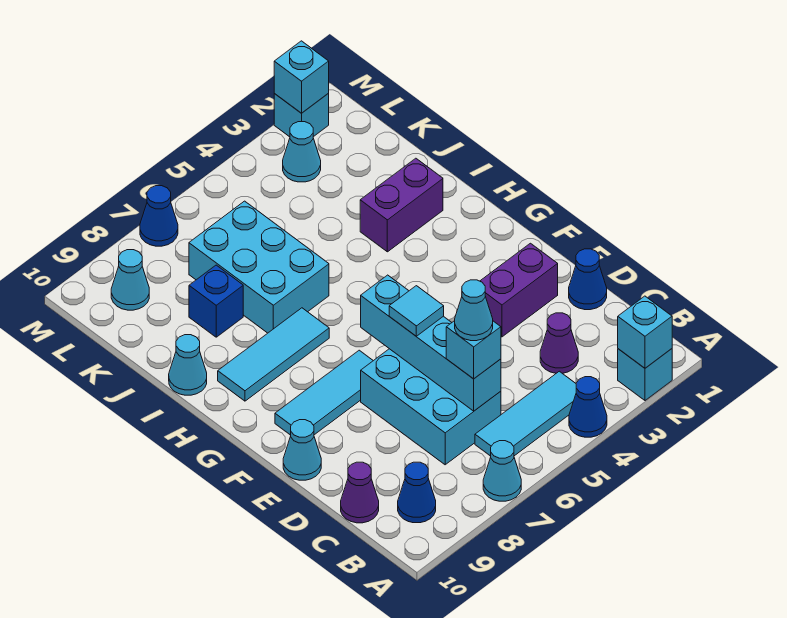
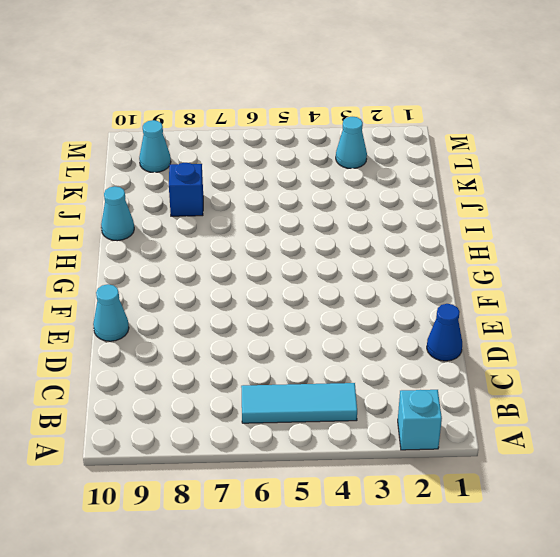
none -> blue 1x1 cone [569,377,607,437]
none -> cyan 1x1 cone [483,441,521,501]
none -> blue 1x1 cone [398,462,436,523]

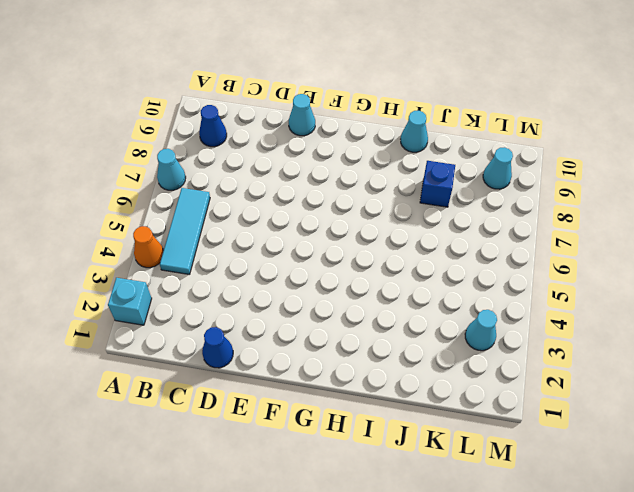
orange 1x1 cone [133,226,163,268] -> blue 1x1 cone [569,377,607,437]
none -> purple 1x1 cone [540,313,578,373]
none -> cyan 2x3 brick [361,349,501,465]
none -> purple 1x1 cone [341,462,379,523]

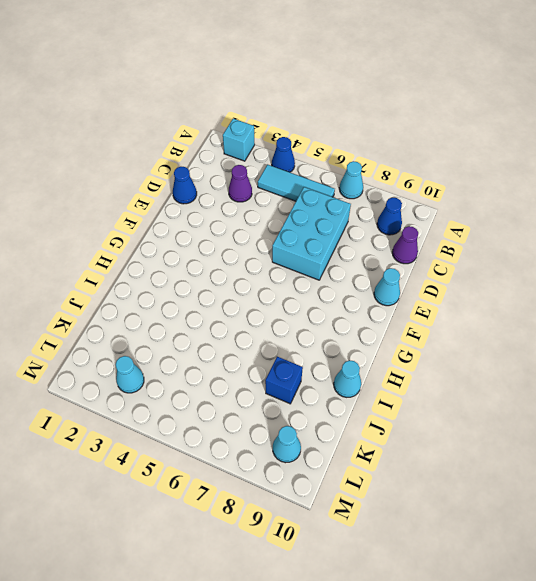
none -> purple 1x2 brick [480,243,558,337]
none -> cyan 1x3 tile [275,350,373,435]
none -> cyan 1x3 tile [218,308,329,401]

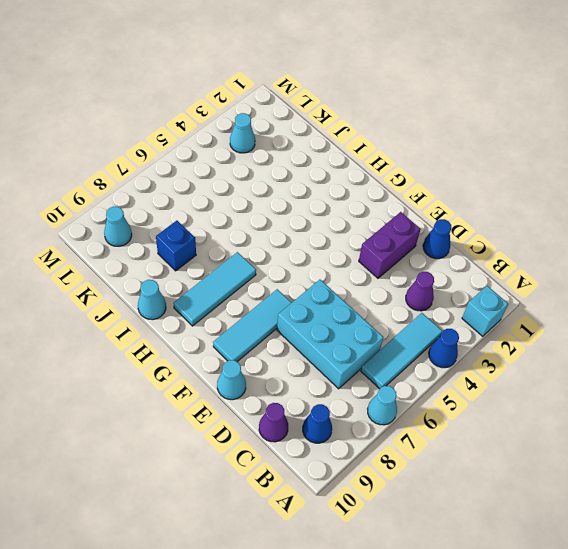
none -> purple 1x2 brick [360,158,443,252]
none -> cyan 2x3 brick [189,201,329,333]
none -> cyan 1x1 brick [274,94,329,137]

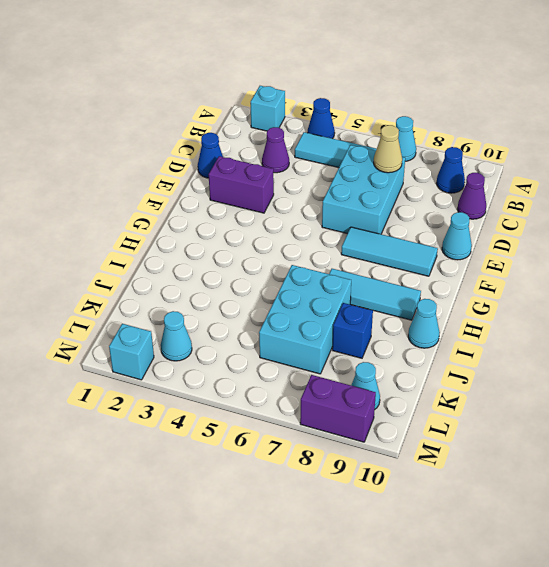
tan 1x1 cone [374,125,402,173] -> none
purple 1x2 brick [300,375,376,442] -> purple 1x2 brick moved to [360,158,443,252]
none -> blue 1x1 cone [140,186,178,246]
none -> cyan 1x1 brick [618,296,672,368]
none -> cyan 1x4 brick [361,275,501,411]

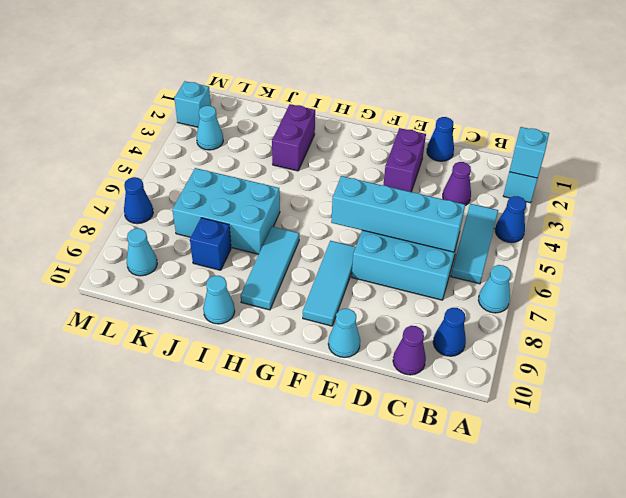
none -> cyan 1x1 brick [274,41,329,113]
none -> cyan 1x1 brick [446,321,501,379]
none -> cyan 1x1 tile [389,286,444,336]

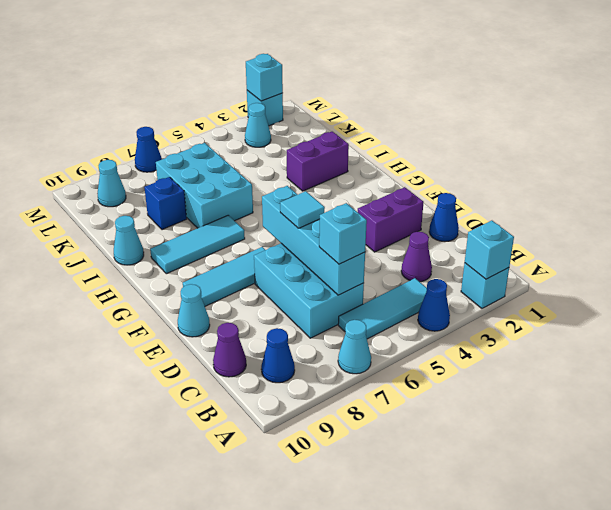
none -> cyan 1x1 cone [455,280,493,341]

